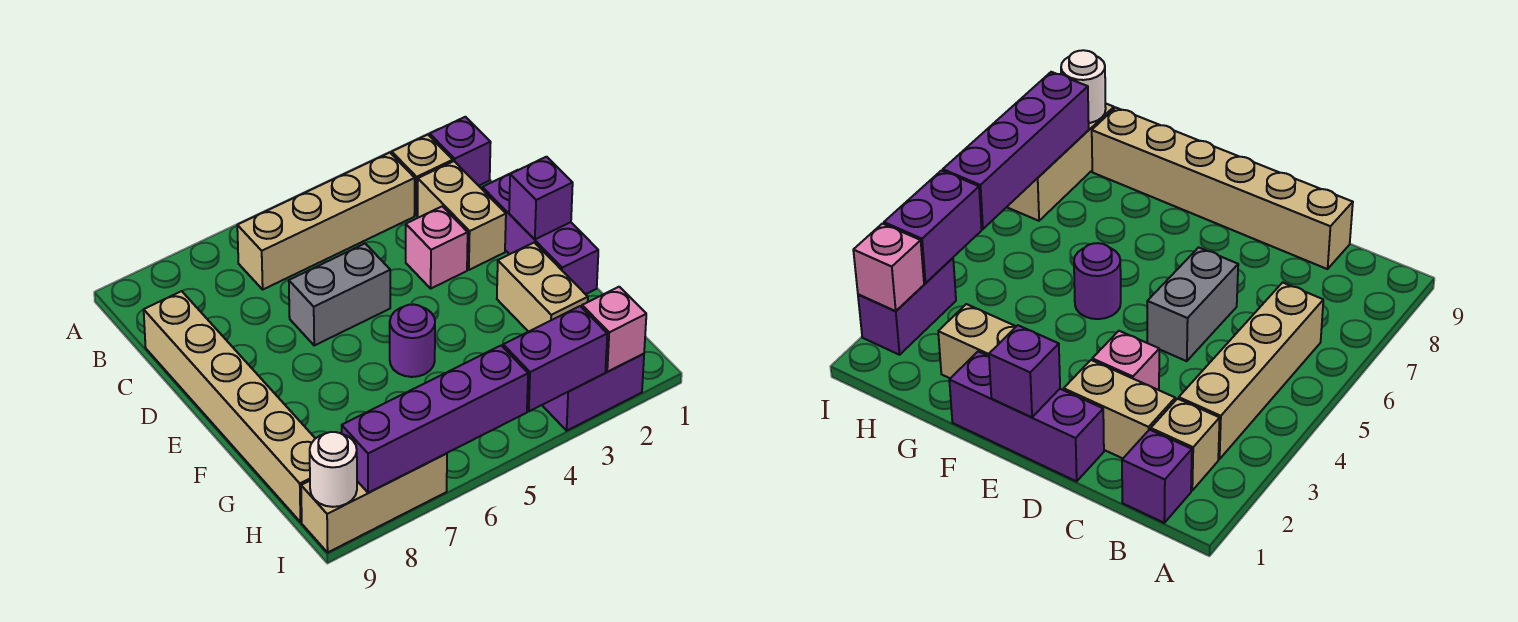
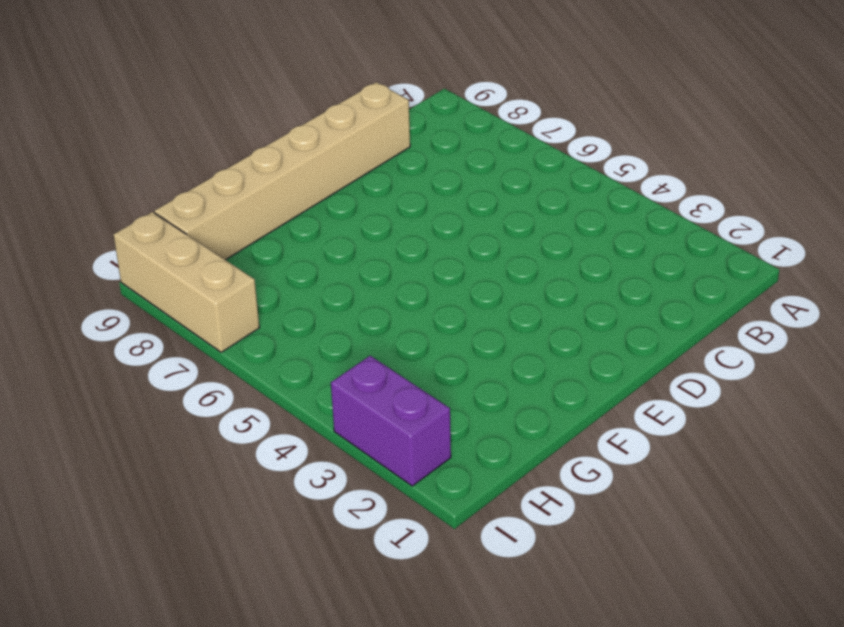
none -> purple 1x1 brick [430,117,491,186]
none -> tan 1x1 brick [392,135,453,216]
none -> tan 1x4 brick [237,153,415,289]

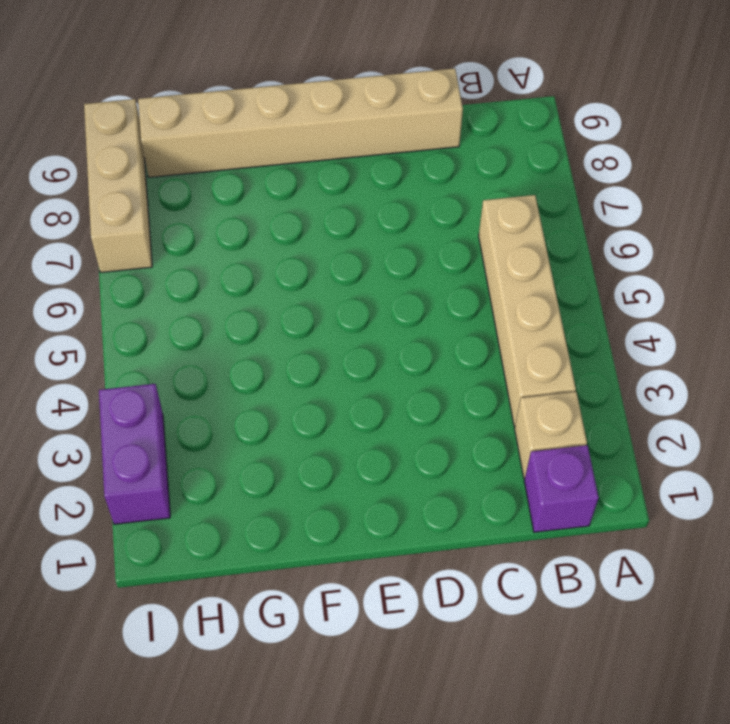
none -> tan 1x2 brick [418,161,506,270]
none -> purple 1x3 brick [482,170,598,294]
none -> pink 1x1 brick [406,206,468,288]

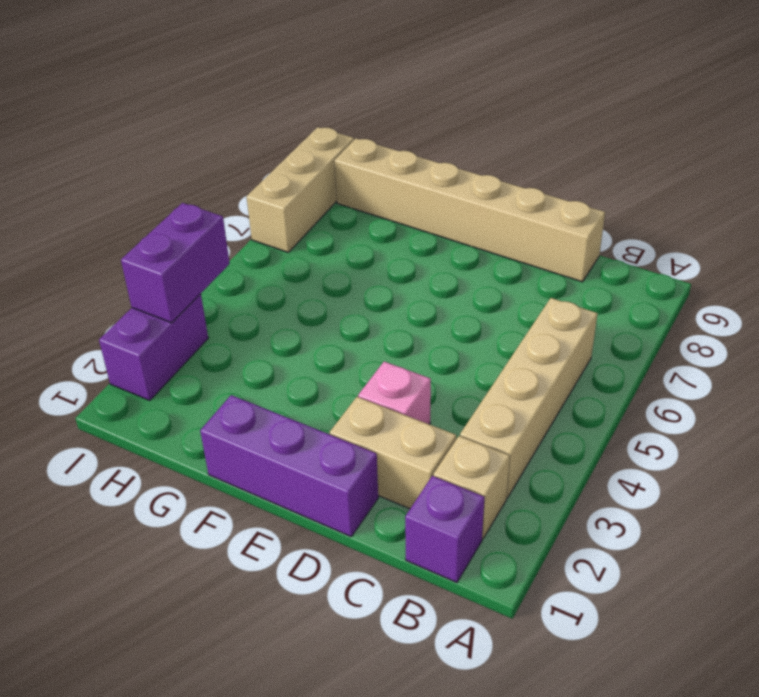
none -> grey 1x2 brick [289,243,390,345]
none -> tan 1x2 brick [497,243,588,332]
none -> purple 1x1 round brick [390,304,435,377]

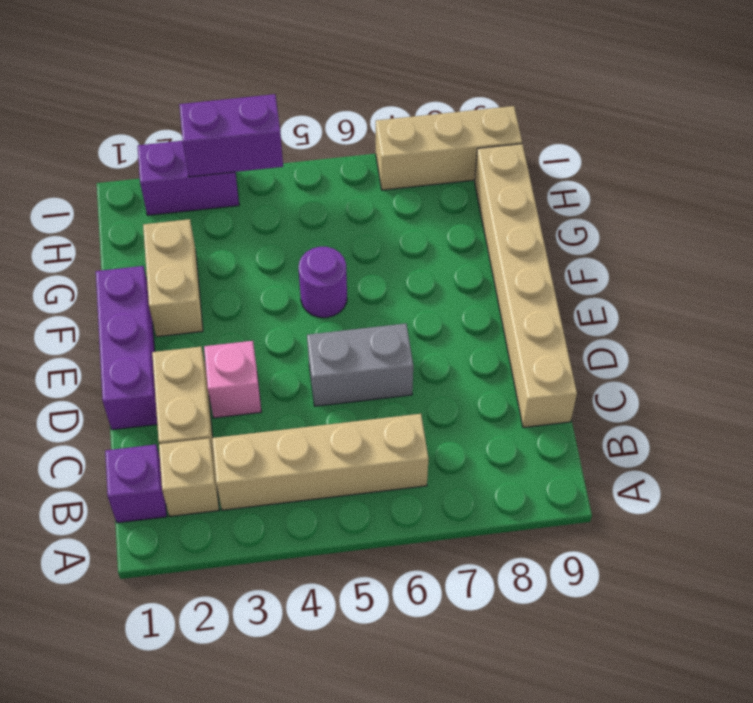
none -> purple 1x1 brick [509,157,573,239]
none -> pink 1x1 brick [582,287,646,372]
none -> purple 1x4 brick [342,345,528,493]

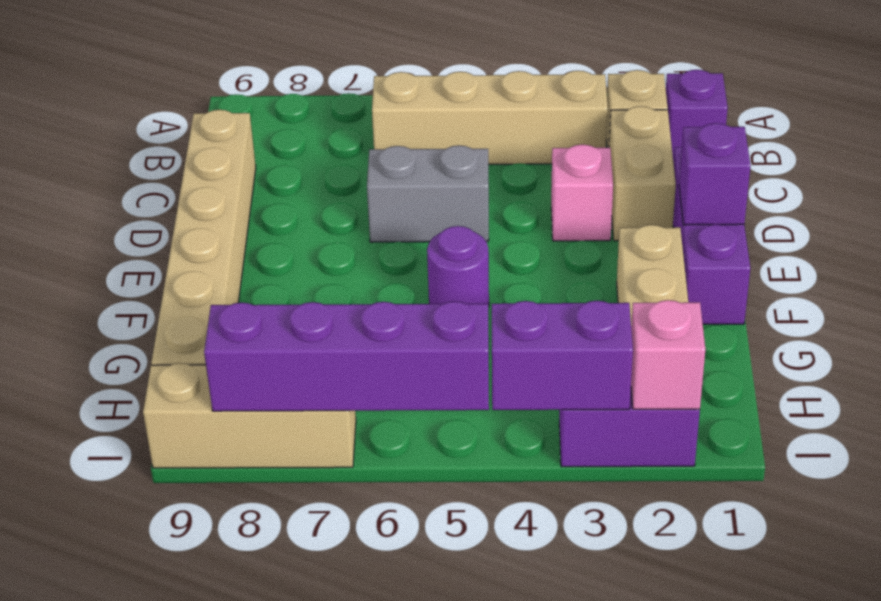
none -> white 1x1 round brick [310,432,357,507]

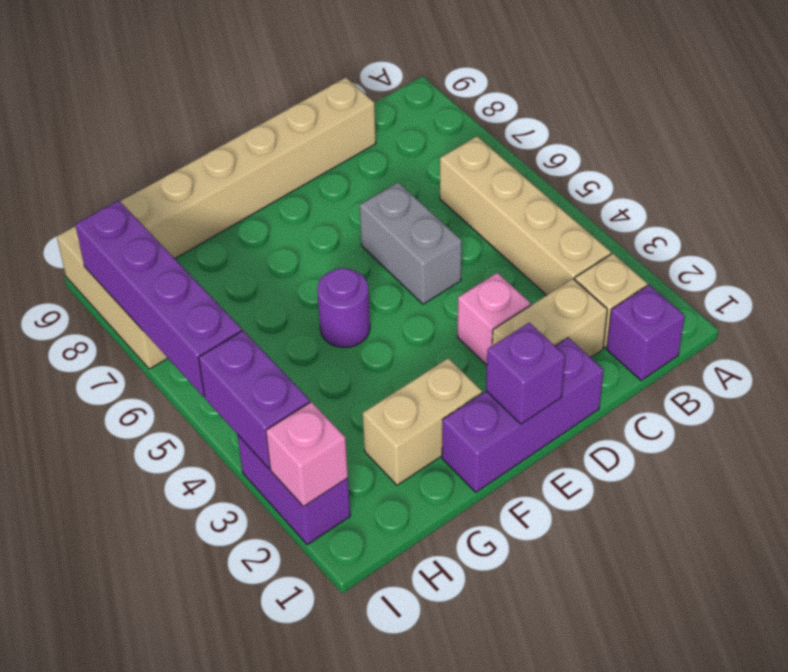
none -> white 1x1 round brick [310,432,357,507]

